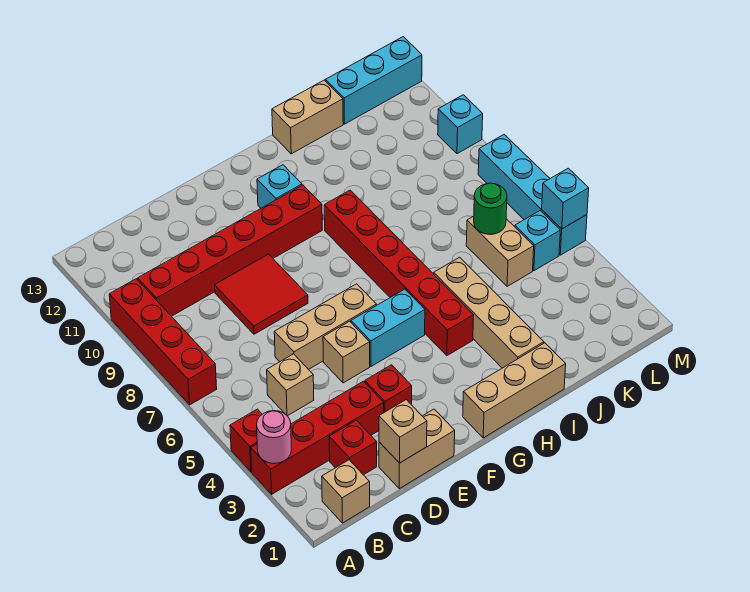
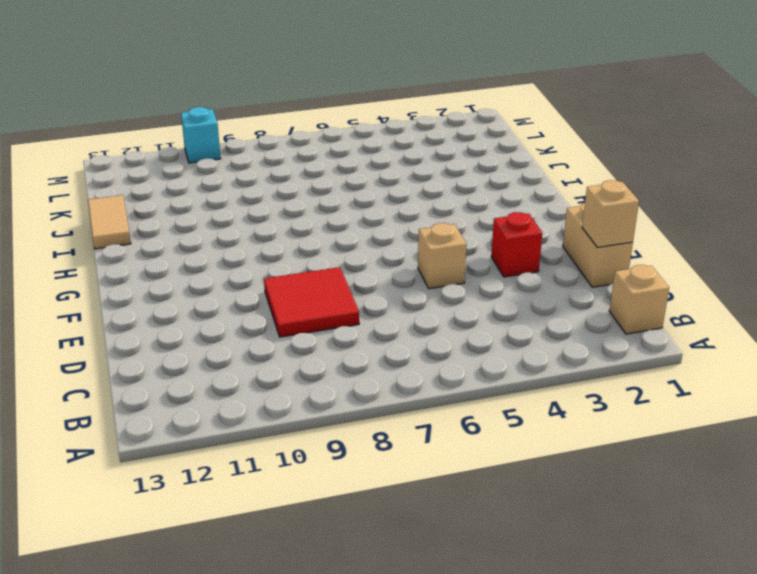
tan 1x2 tile [88,195,131,249] -> tan 1x2 brick [272,80,343,154]
none -> red 1x4 brick [251,381,384,494]
none -> red 1x1 brick [230,409,262,472]
none -> red 1x4 brick [109,279,217,405]

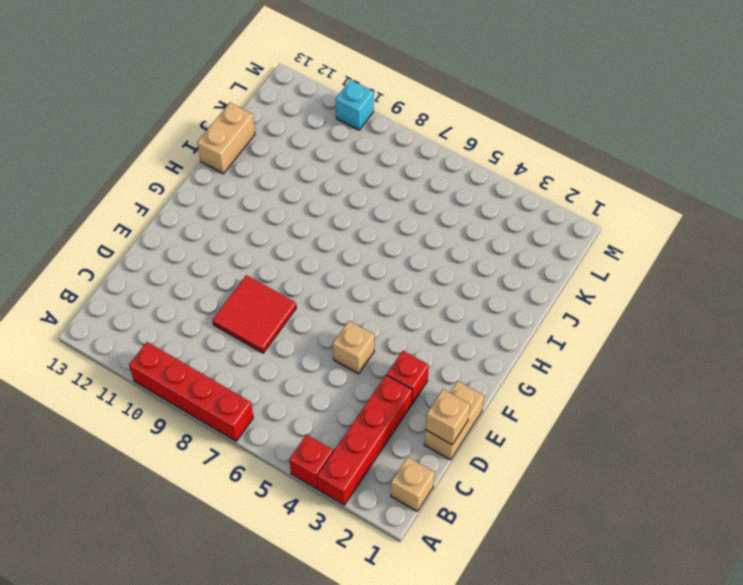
none -> red 1x6 brick [138,185,322,316]
none -> red 1x1 brick [329,420,377,475]
none -> tan 1x1 brick [267,354,314,416]

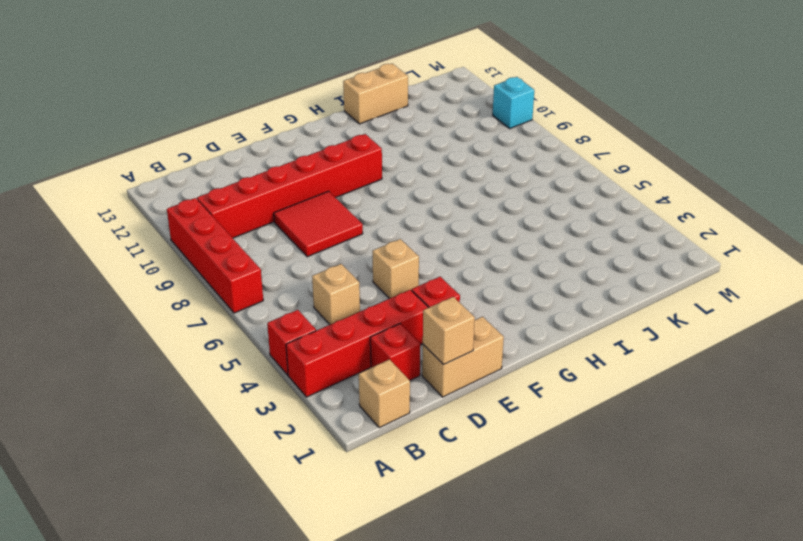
none -> tan 1x3 brick [274,284,376,370]
none -> cyan 1x2 brick [351,289,425,366]
none -> tan 1x3 brick [463,343,566,438]

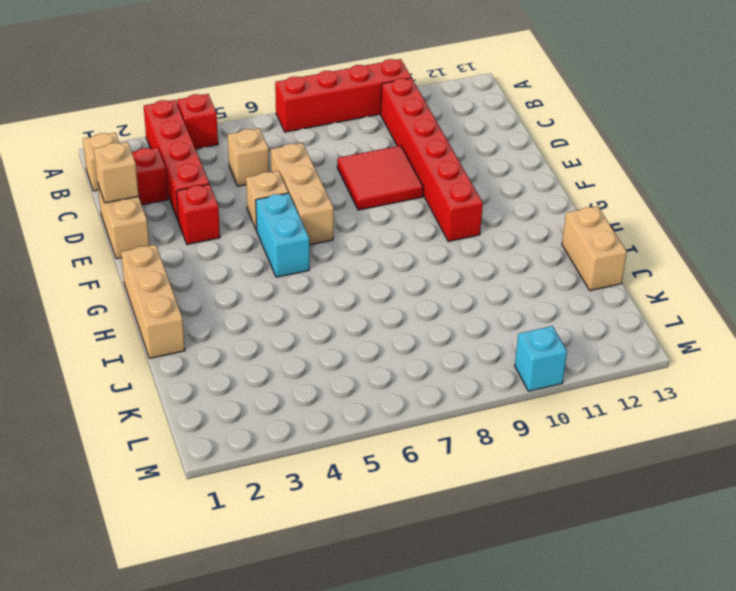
none -> cyan 1x1 brick [257,165,302,208]
none -> red 1x6 brick [324,190,474,356]
none -> tan 1x4 brick [434,257,544,368]

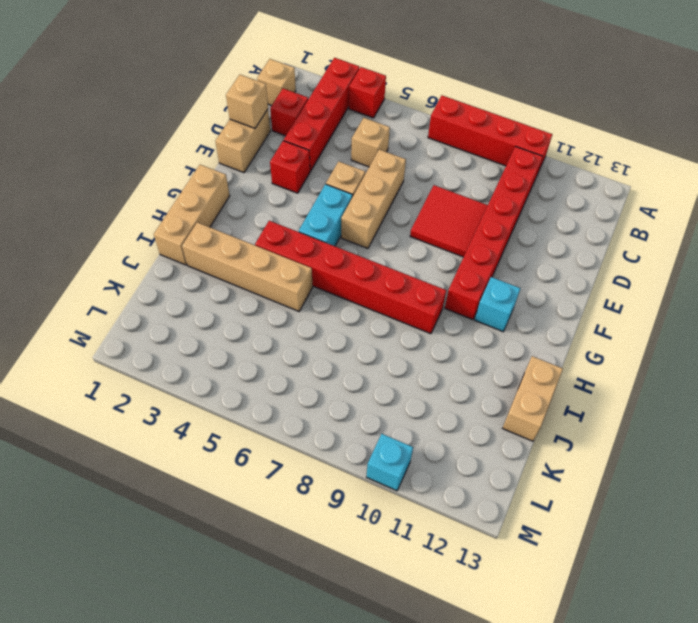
none -> tan 1x2 brick [466,216,534,286]
none -> cyan 1x3 brick [325,37,422,124]
none -> cyan 1x1 brick [515,211,560,271]

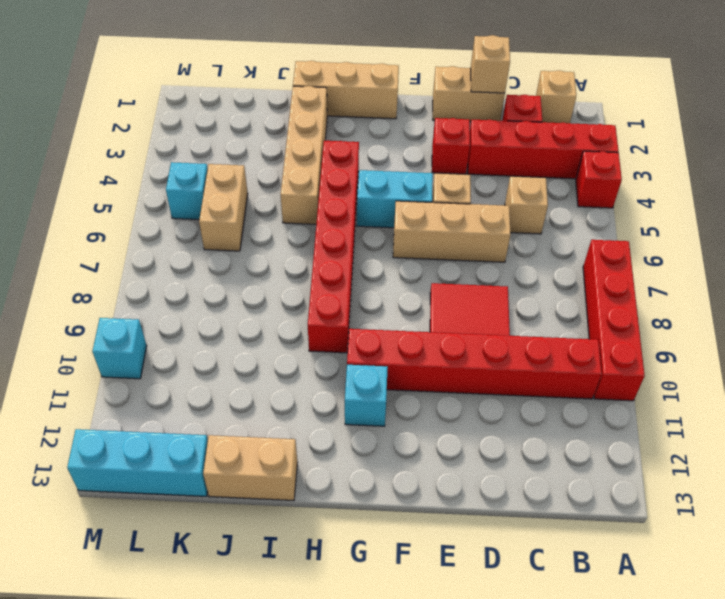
none -> cyan 1x4 brick [478,135,587,255]
none -> pink 1x1 round brick [257,411,291,464]
none -> green 1x1 round brick [474,183,507,235]

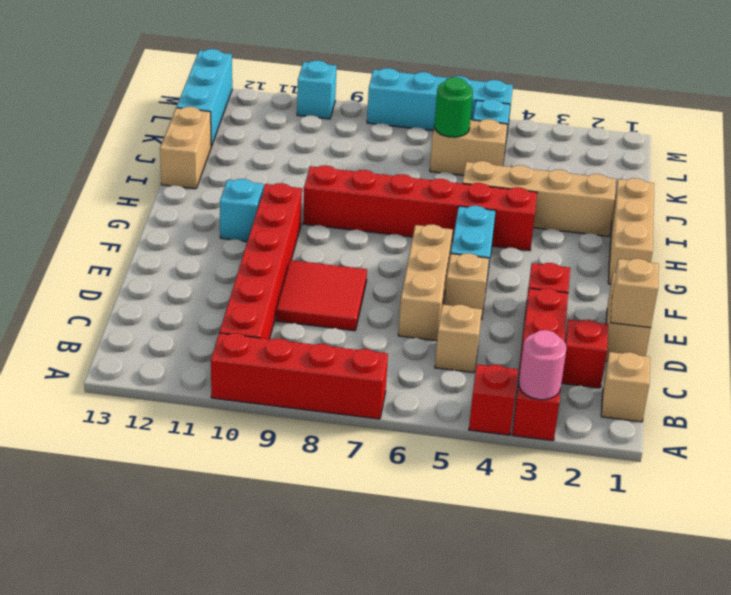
none -> cyan 1x1 brick [542,168,589,229]

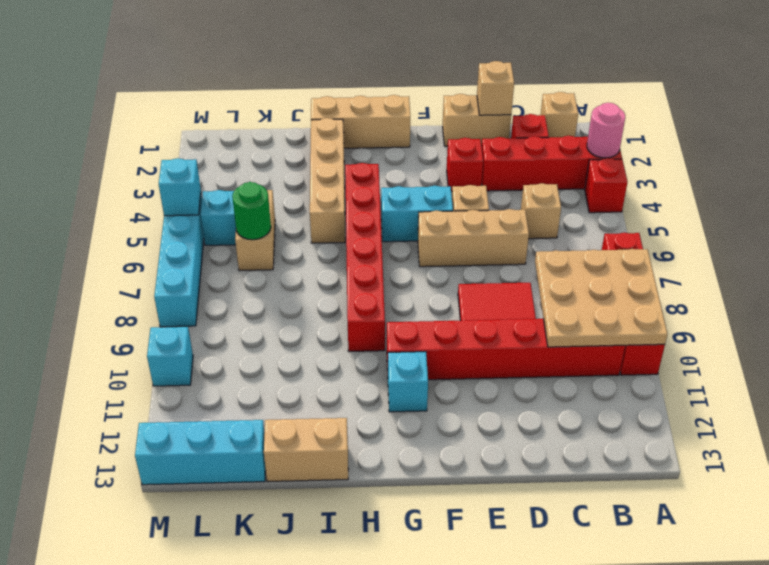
tan 3x3 plate [535,249,667,347] -> none

